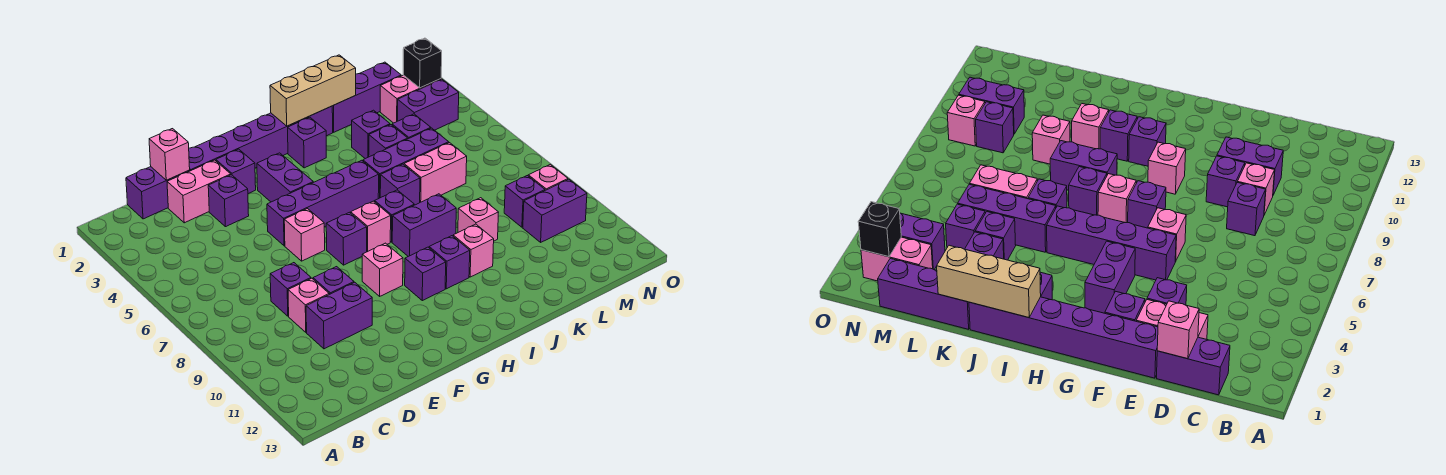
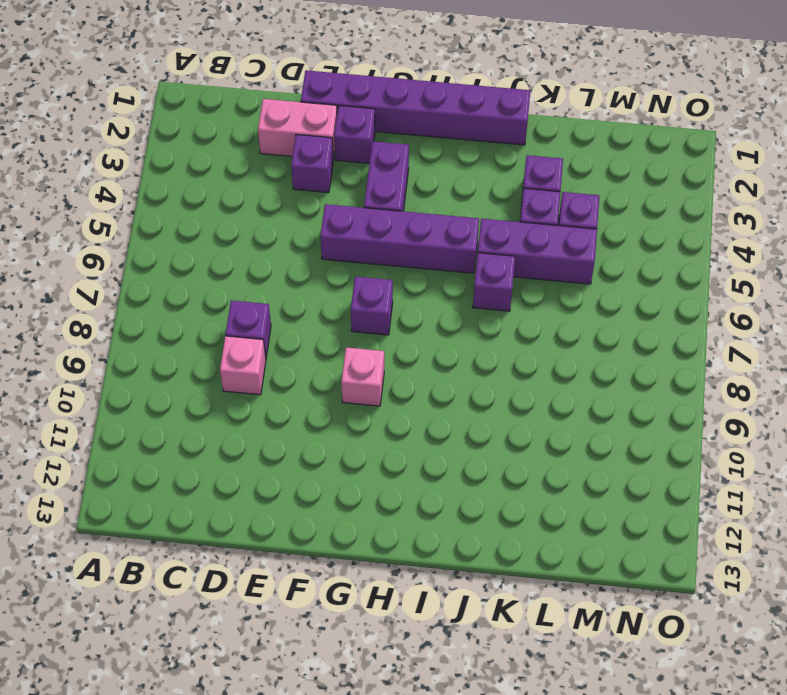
none -> purple 1x2 brick [126,167,190,219]
none -> purple 1x2 brick [306,282,372,349]
none -> purple 1x1 brick [313,267,354,294]
none -> pink 1x1 brick [284,209,325,261]

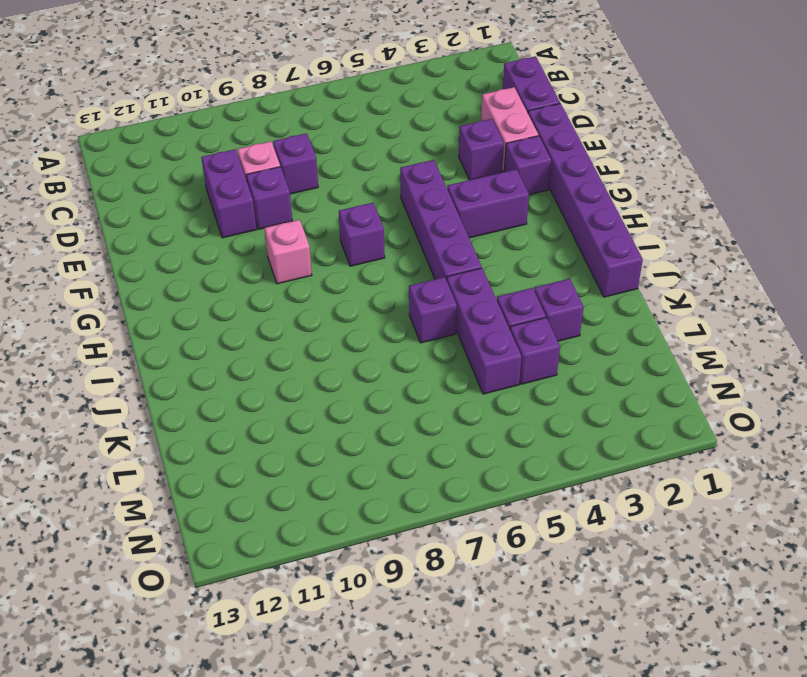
none -> pink 1x1 brick [284,209,325,261]
none -> pink 1x1 brick [351,201,391,252]
none -> purple 1x1 brick [405,247,446,301]
none -> purple 1x1 brick [288,117,326,168]

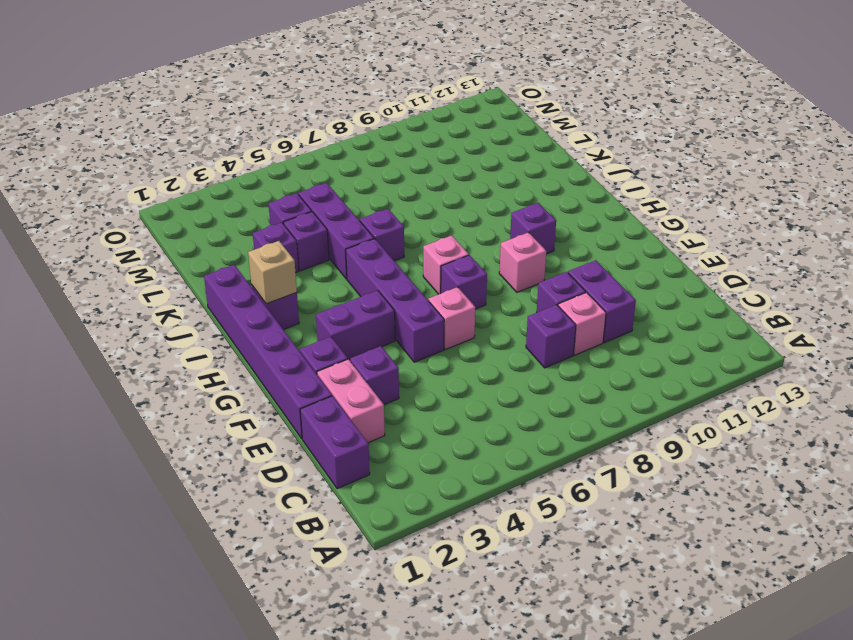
tan 1x1 brick [248,241,297,304] -> none
none -> purple 1x1 brick [375,190,414,242]
none -> purple 1x2 brick [392,194,456,256]
none -> purple 1x1 brick [429,236,470,289]
none -> pink 1x1 brick [453,224,494,277]

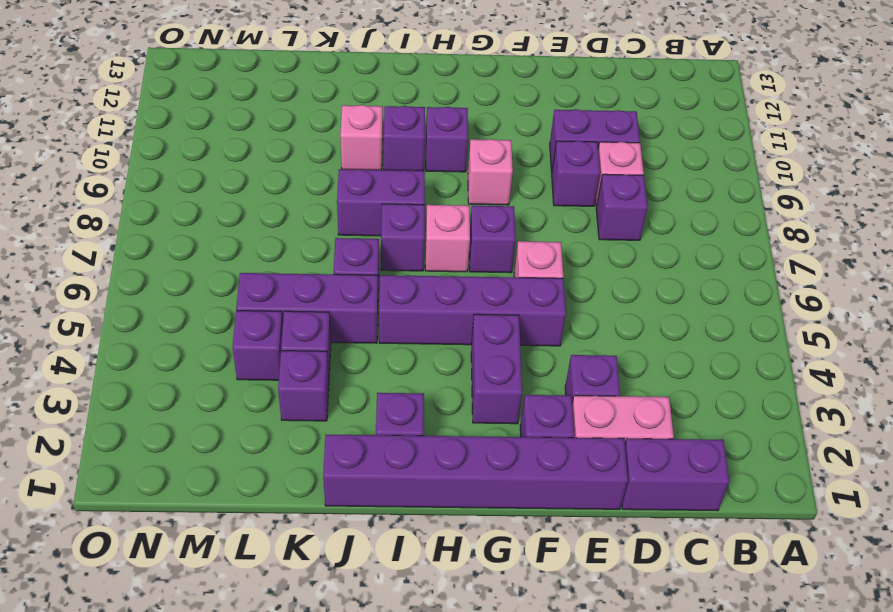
none -> purple 1x3 brick [332,62,401,132]
none -> pink 1x2 brick [404,143,467,202]
none -> pink 1x1 brick [458,198,499,241]
none -> pink 1x2 brick [380,75,441,123]

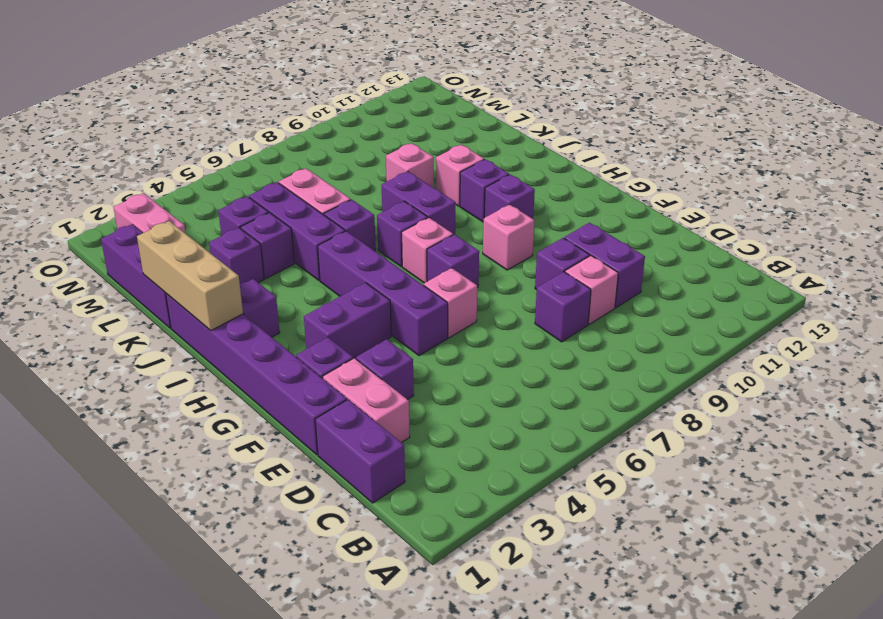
none -> purple 1x2 brick [398,79,459,130]
none -> purple 1x1 brick [504,176,545,227]
none -> purple 1x2 brick [523,179,587,242]
none -> pink 1x1 brick [528,165,568,190]

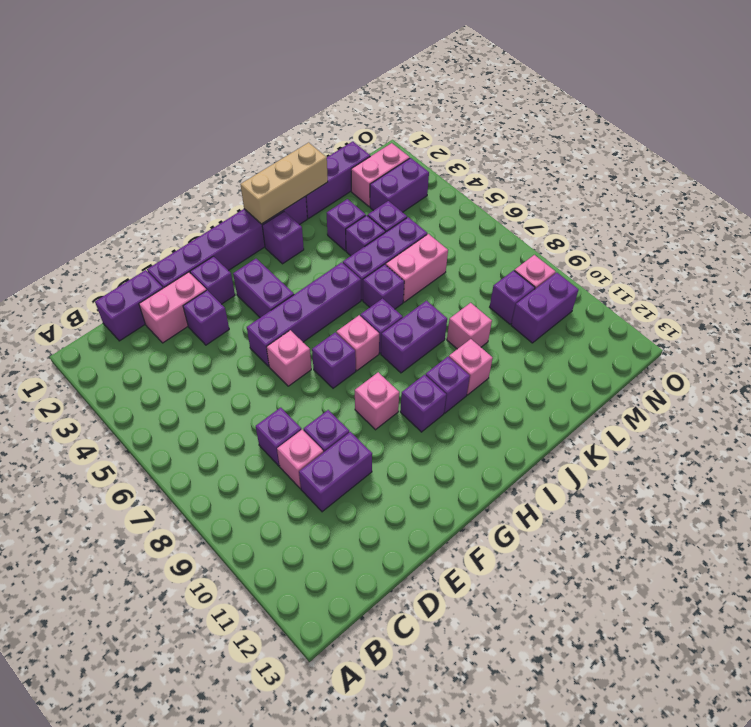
none -> pink 1x1 brick [149,129,190,180]
none -> black 1x1 brick [403,38,442,88]

